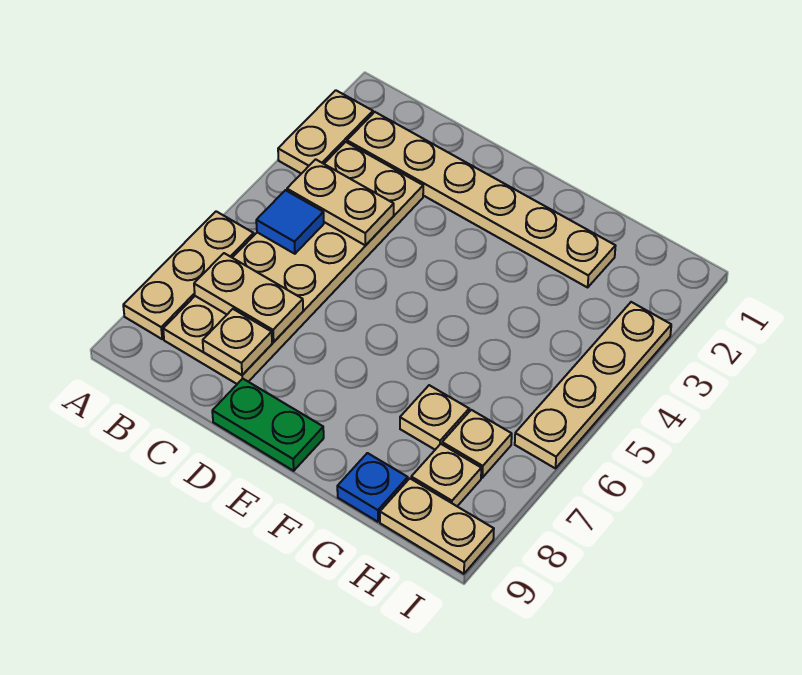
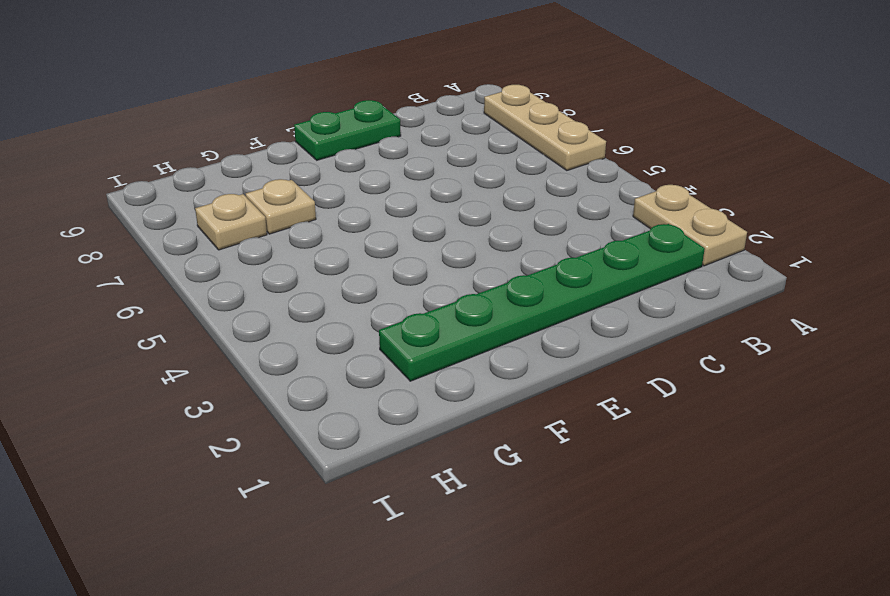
green 1x6 plate [379,224,705,381] -> tan 1x6 plate [347,112,615,287]
none -> tan 2x6 plate [163,142,423,384]
none -> blue 1x1 plate [337,453,408,522]
none -> tan 1x1 plate [411,444,481,506]

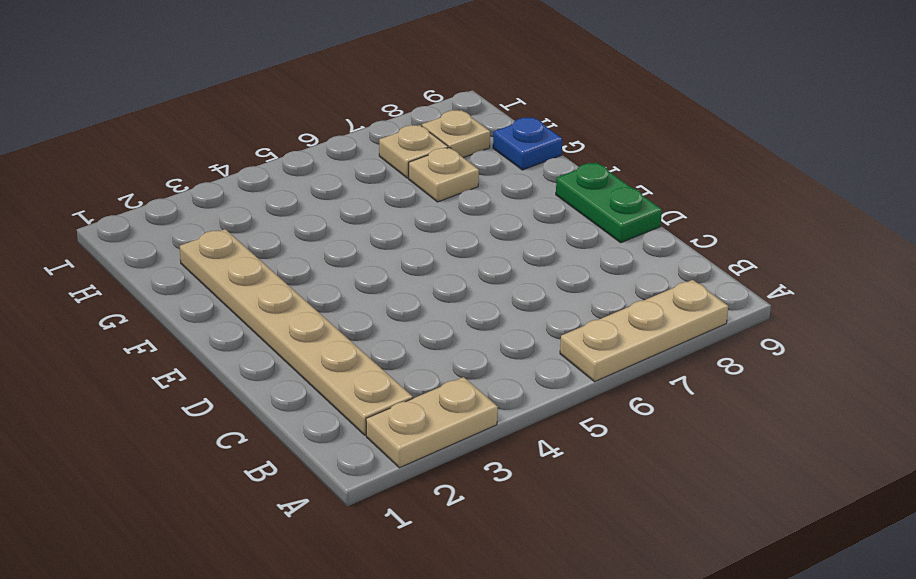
none -> tan 2x6 plate [163,142,423,384]
none -> tan 1x2 plate [380,479,494,574]
none -> tan 1x4 plate [515,302,671,468]

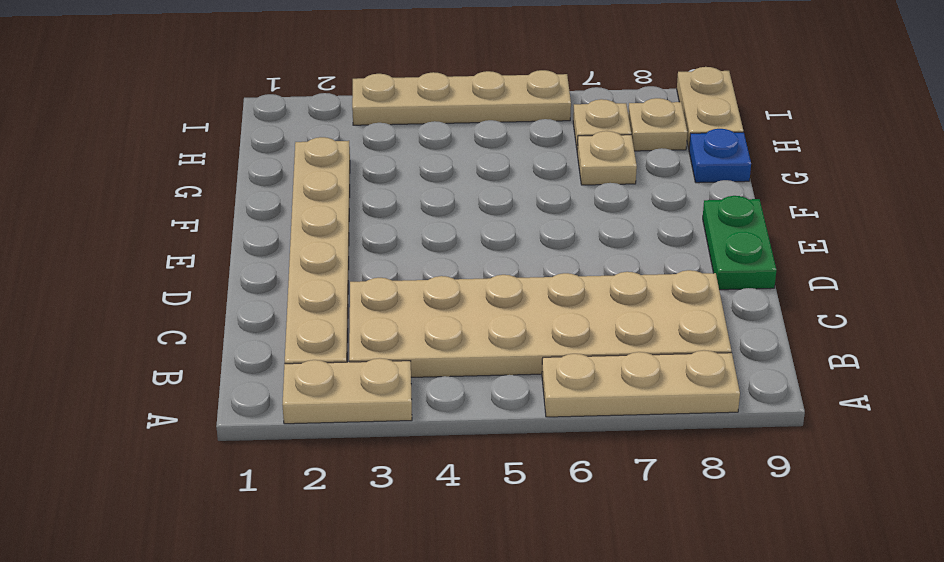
none -> tan 1x2 plate [287,159,394,245]
none -> blue 1x1 tile [256,190,324,254]
none -> tan 1x2 plate [194,253,303,342]

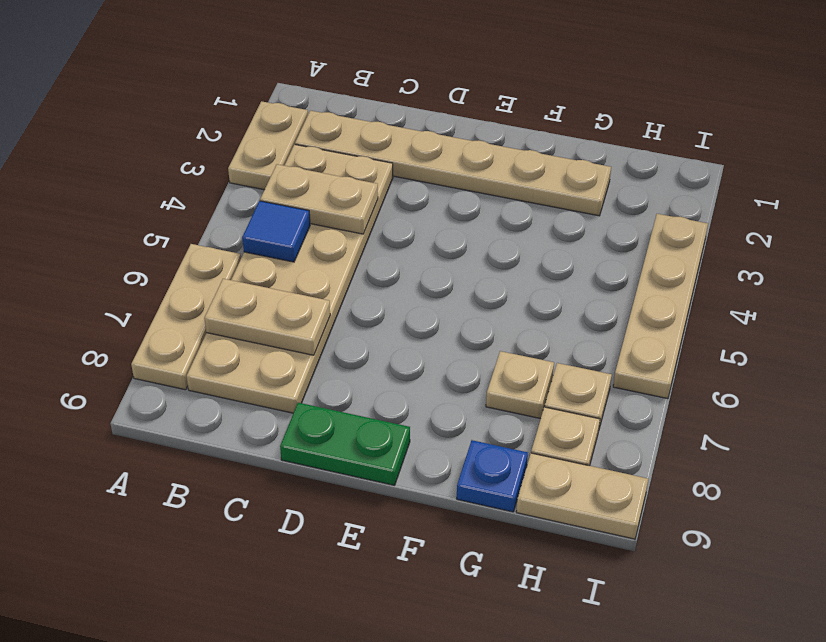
none -> tan 1x1 plate [203,309,272,375]

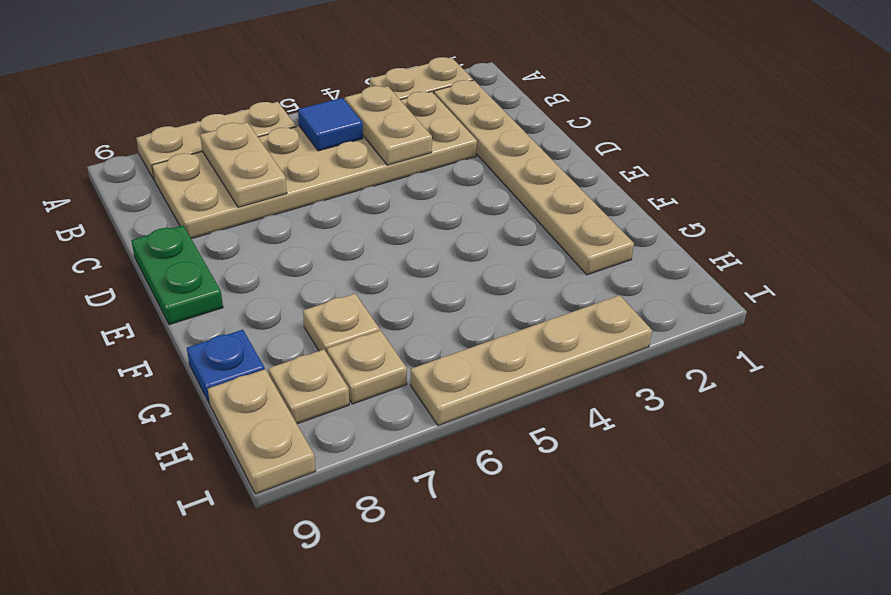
none -> tan 1x1 plate [203,309,272,375]

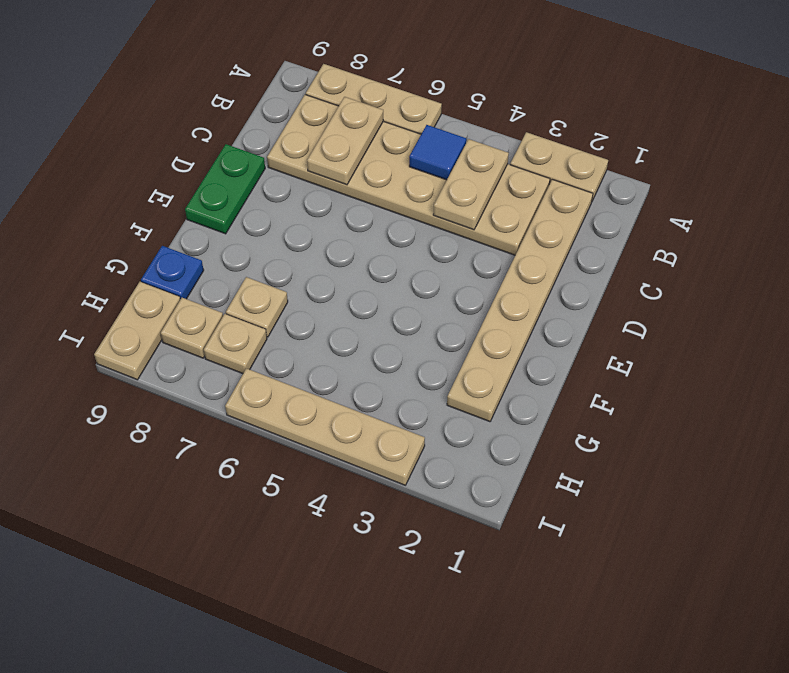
none -> tan 1x1 plate [203,309,272,375]

